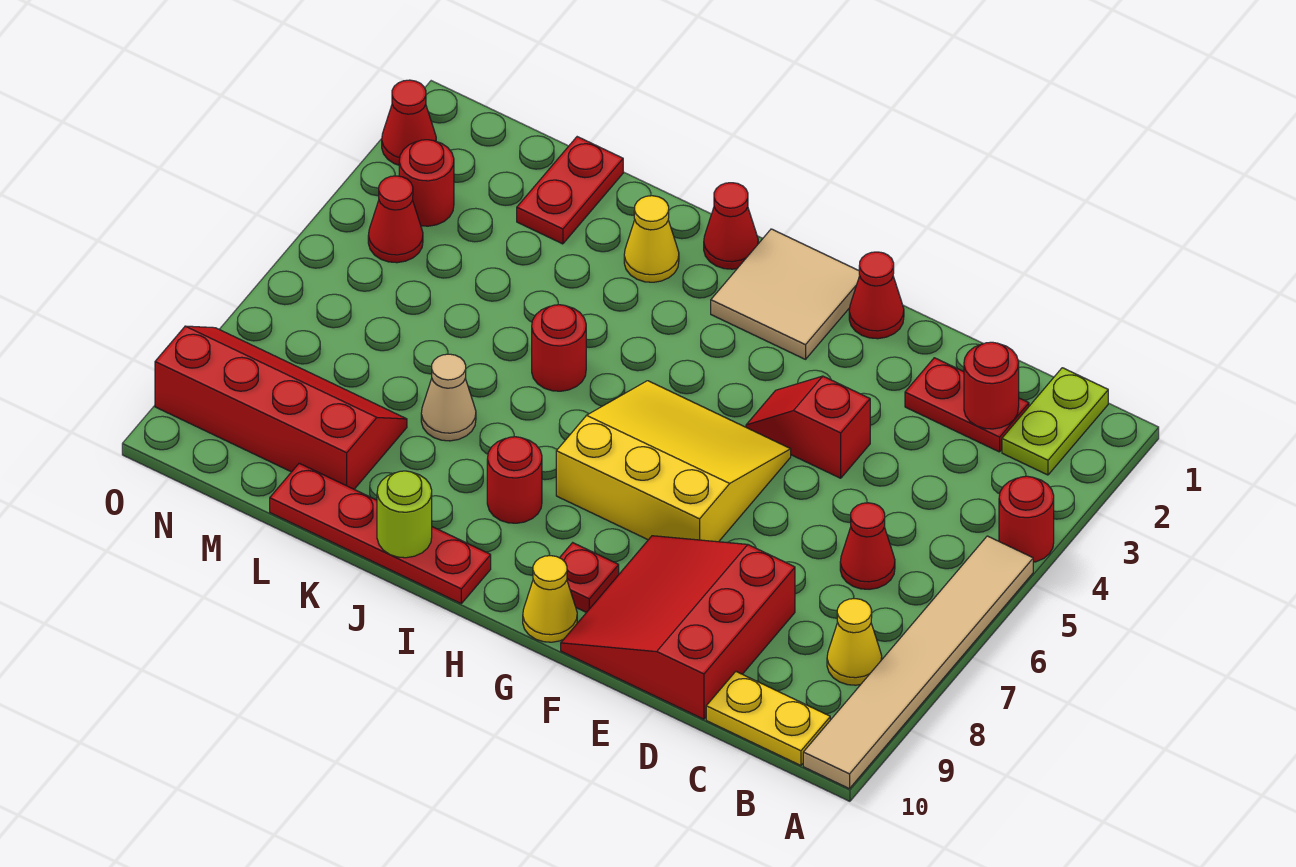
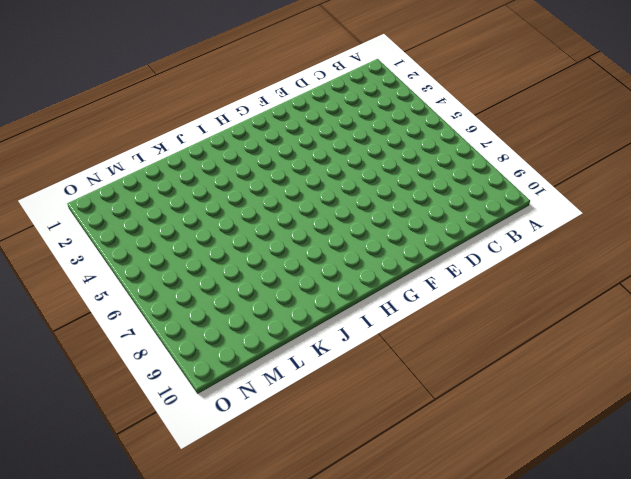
none -> red 1x1 round brick [999,476,1054,562]
none -> tan 1x6 tile [803,536,1033,789]
none -> lime 1x2 plate [1002,368,1108,475]

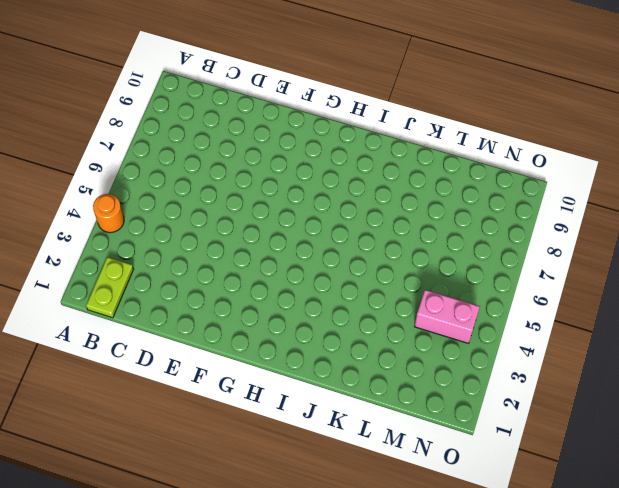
orange 1x1 round brick [93,194,124,233] -> red 1x1 round brick [999,476,1054,562]
pink 1x2 brick [415,290,480,343] -> red 1x1 cone [368,176,423,263]
none -> tan 1x6 tile [803,536,1033,789]
none -> yellow 1x1 cone [827,599,882,685]
none -> yellow 1x2 plate [706,672,830,765]

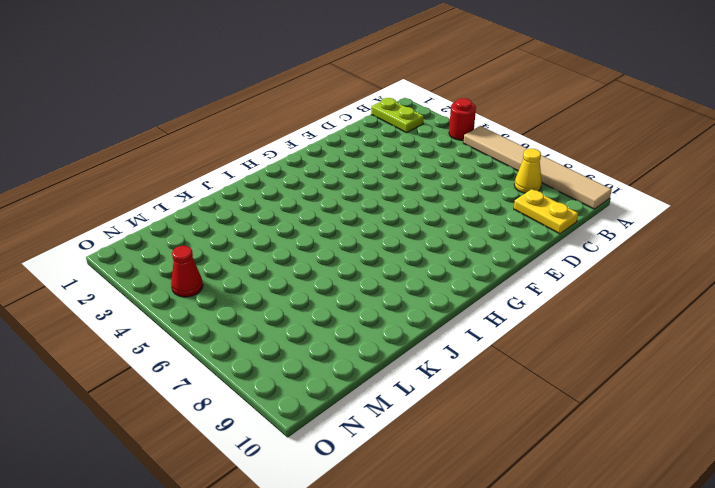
yellow 1x2 plate [514,189,578,234] -> yellow 1x2 plate turned to [706,672,830,765]
none -> red 1x2 plate [905,358,1029,452]
none -> red 1x1 cone [840,503,895,589]
none -> red 3x3 slope [561,536,795,719]

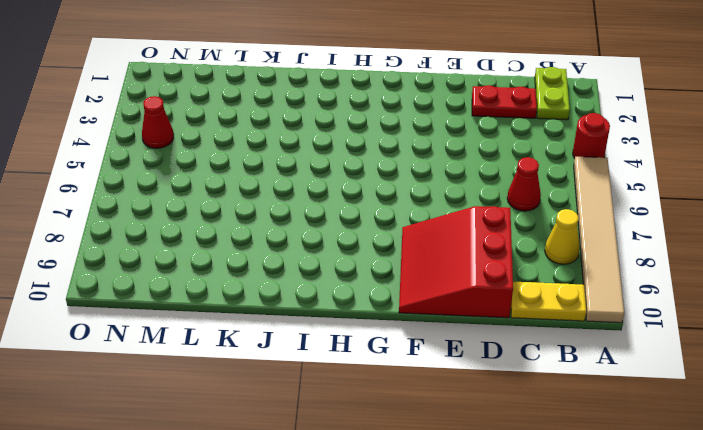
none -> red 1x2 slope [746,376,870,478]
none -> red 1x1 cone [849,252,904,339]
none -> yellow 3x3 slope [556,381,791,542]

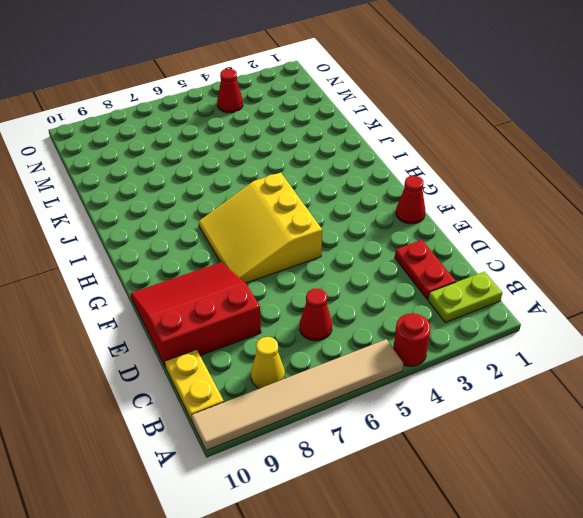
yellow 3x3 slope [199,173,322,283] -> yellow 3x3 slope turned to [556,381,791,542]
none -> red 1x2 slope [746,376,870,478]
none -> tan 2x2 tile [711,229,860,359]
none -> red 1x1 plate [560,543,619,612]

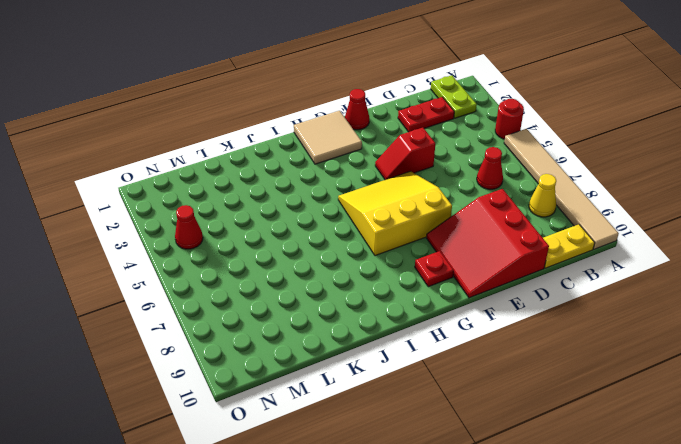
none -> yellow 1x1 cone [523,555,577,642]
none -> red 1x1 cone [704,183,758,269]
none -> red 1x1 round brick [487,437,542,523]

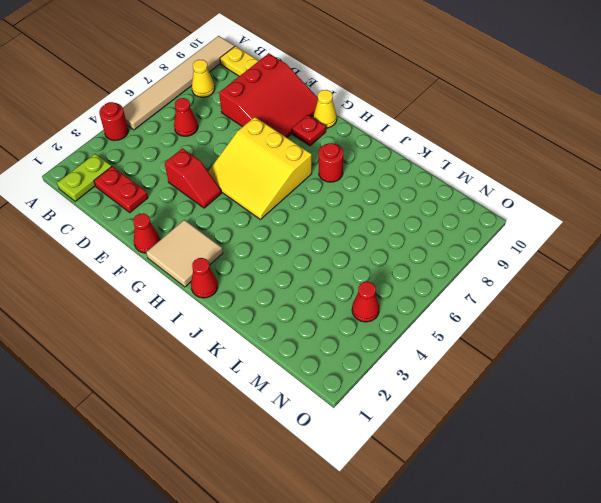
none -> red 1x4 plate [270,463,491,603]
none -> yellow 1x1 cone [624,196,679,282]
none -> red 1x1 round brick [532,305,586,391]

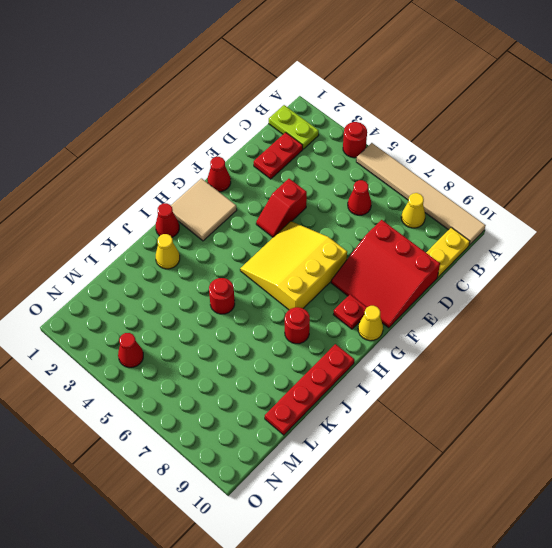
none -> tan 1x1 cone [421,354,476,441]
none -> red 1x2 plate [517,137,623,244]
none -> red 2x4 slope [155,326,407,489]

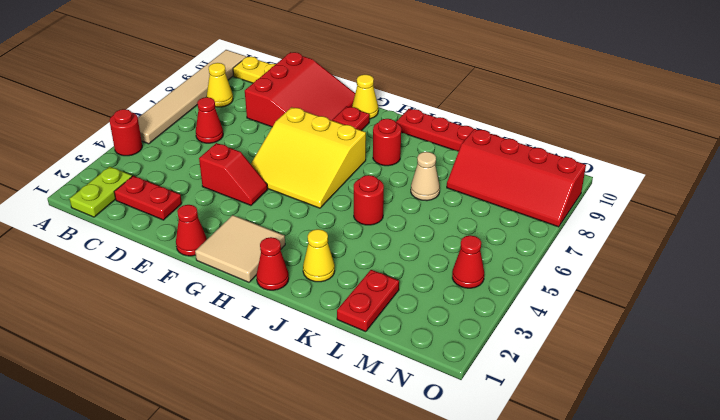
none -> red 1x1 round brick [399,140,454,226]
none -> red 1x1 cone [382,80,436,165]
none -> red 1x1 round brick [964,342,1019,429]

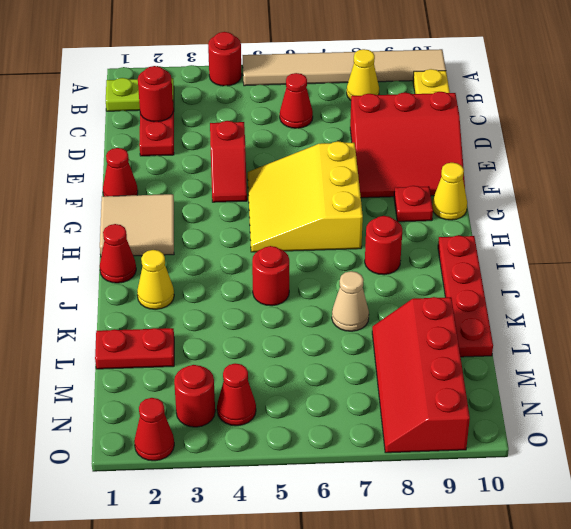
none -> lime 1x1 round brick [377,471,432,558]

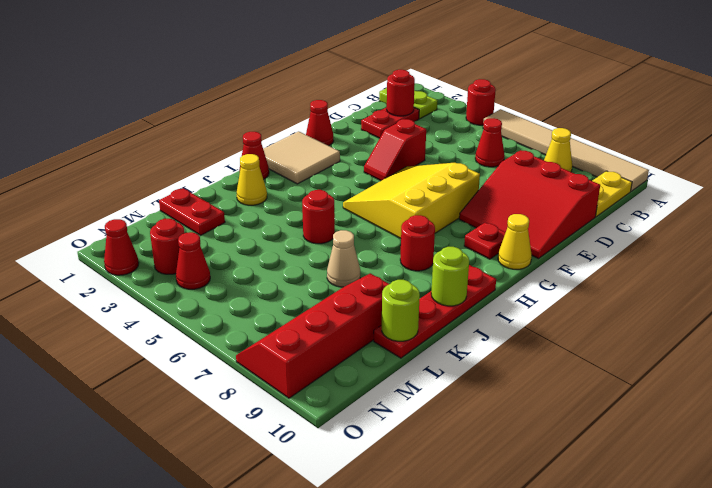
lime 1x1 round brick [382,280,420,341] -> none

